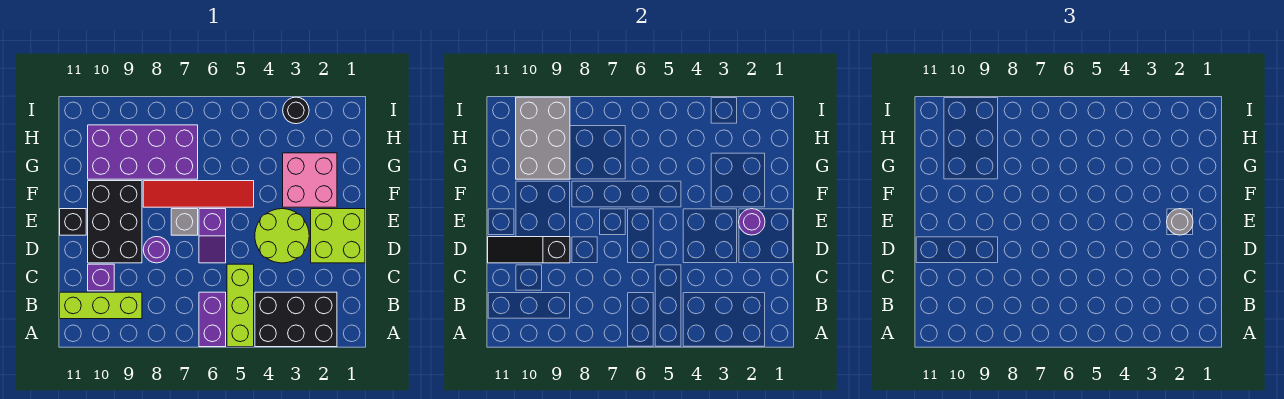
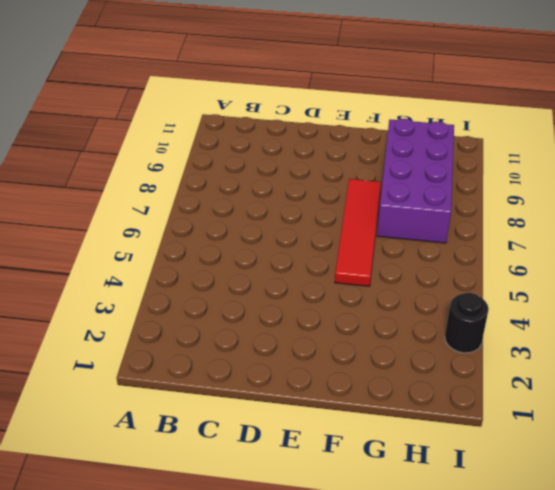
none -> black 2x3 brick [255,292,337,347]
none -> lime 1x3 brick [227,264,254,347]
none -> purple 1x2 brick [199,292,226,347]

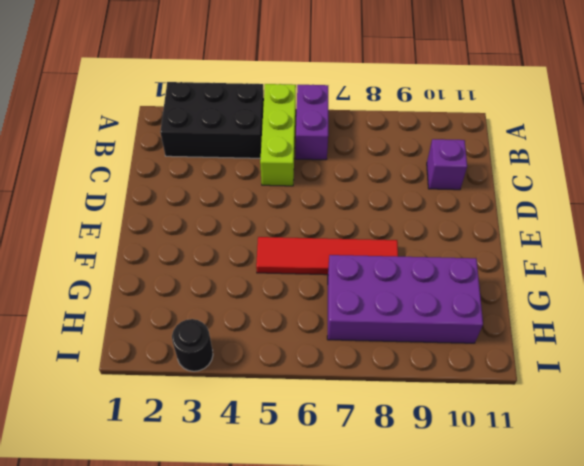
none -> lime 1x3 brick [60,292,142,319]
none -> lime 2x2 brick [311,209,365,263]
none -> lime 2x2 round brick [255,209,309,263]

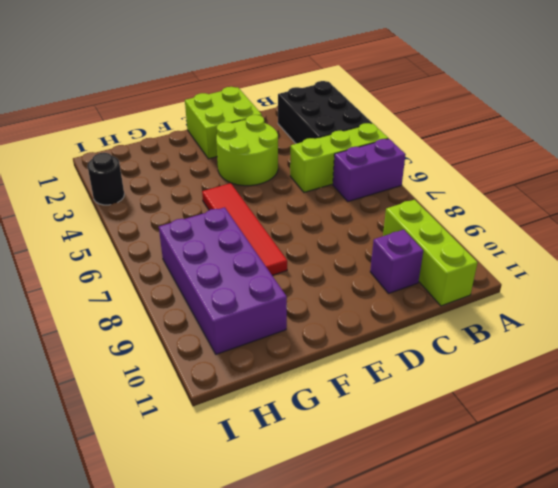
none -> purple 1x2 slope [199,209,226,263]
none -> purple 1x1 round brick [143,237,170,263]
none -> black 2x3 brick [88,181,142,263]

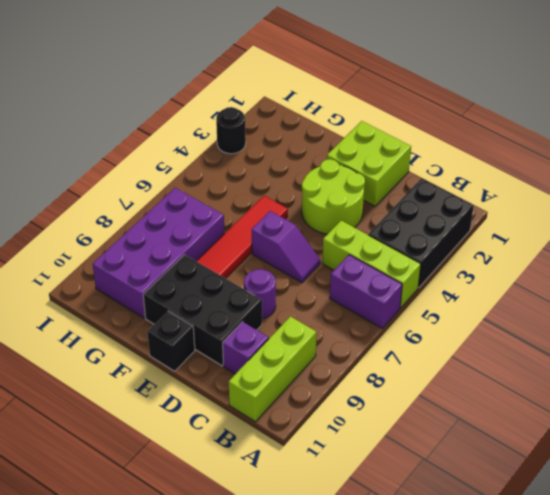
none -> grey 1x1 brick [171,209,198,235]
none -> pink 2x2 brick [283,153,337,207]
none -> black 1x3 slope [488,237,570,263]

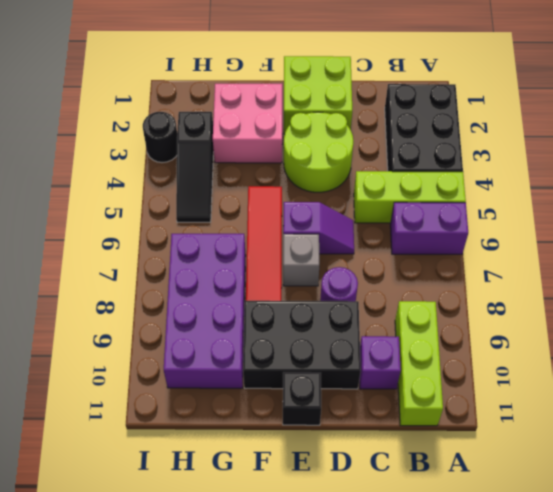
black 1x3 slope [176,112,214,222] -> black 1x3 slope moved to [488,237,570,263]
none -> purple 1x1 round brick [739,209,765,235]
none -> grey 2x3 brick [516,97,570,179]
none -> grey 1x1 round brick [1167,209,1193,235]

